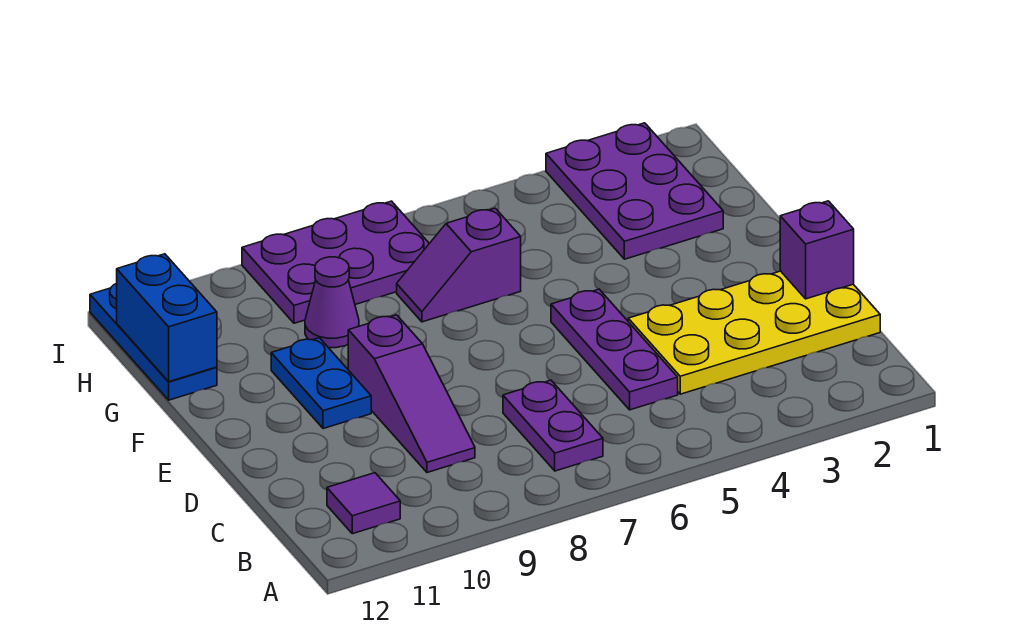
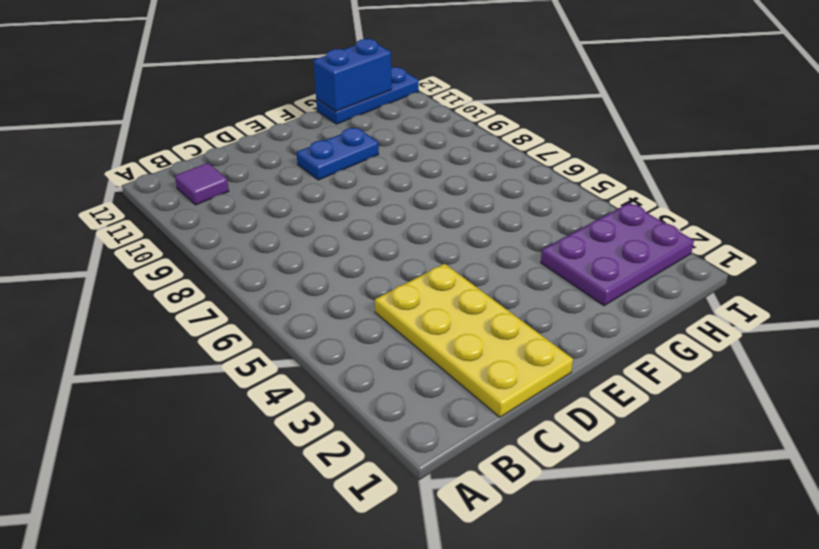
none -> purple 1x2 plate [503,380,603,471]
none -> purple 1x3 plate [551,289,678,410]
none -> purple 1x3 slope [348,315,475,473]

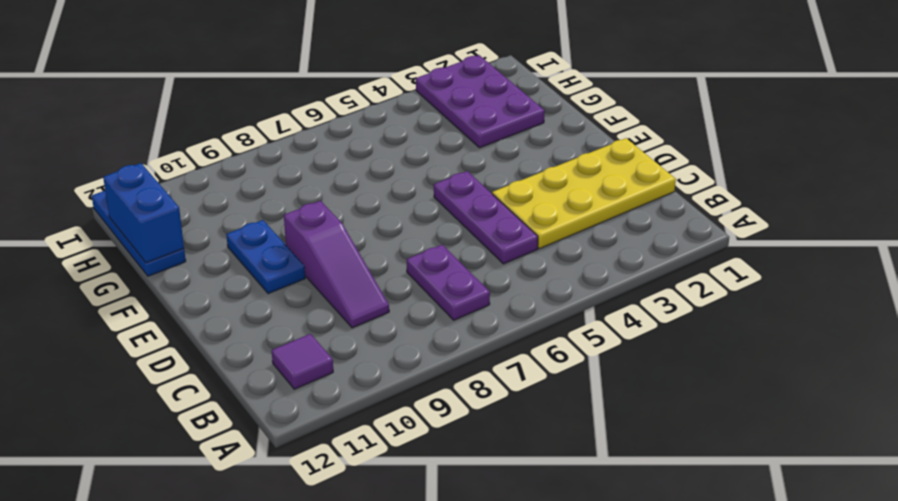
none -> purple 1x2 slope [397,208,521,322]
none -> purple 1x1 cone [305,257,359,348]
none -> purple 2x3 plate [242,201,429,323]

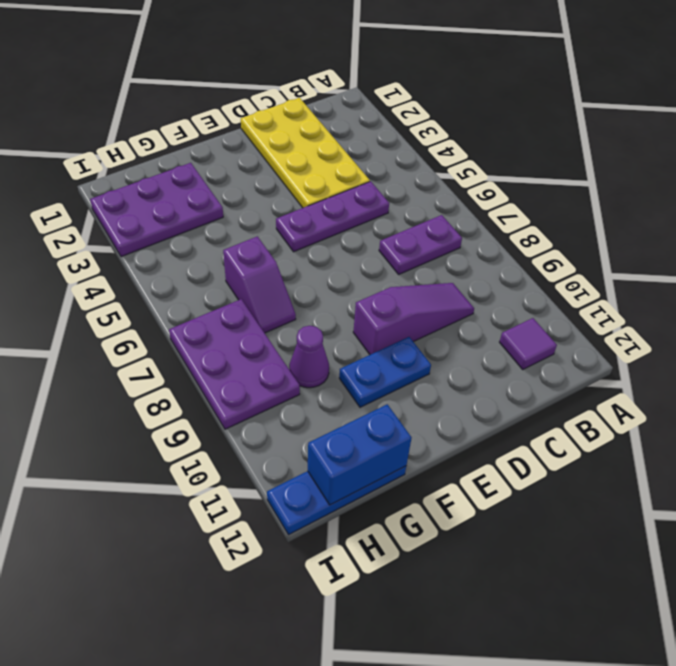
none -> purple 1x1 brick [780,201,854,299]

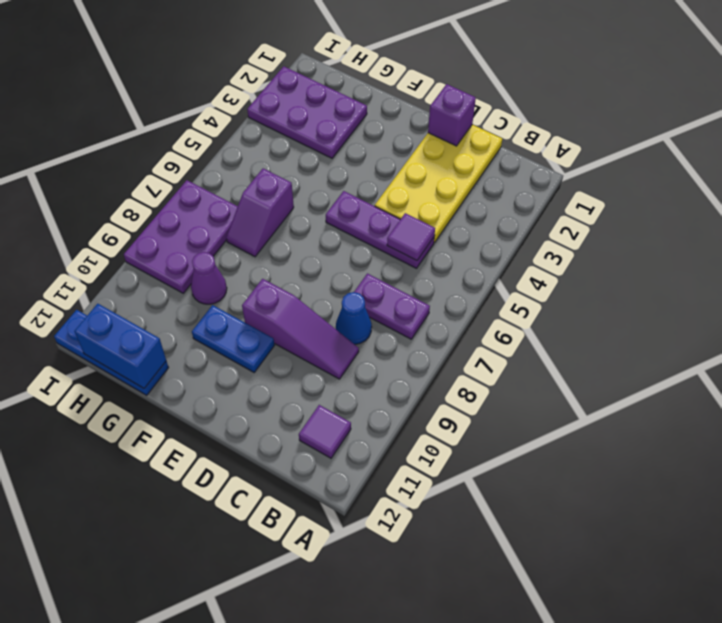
purple 1x1 tile [387,213,435,261] -> none
blue 1x1 cone [336,292,372,344] -> none

